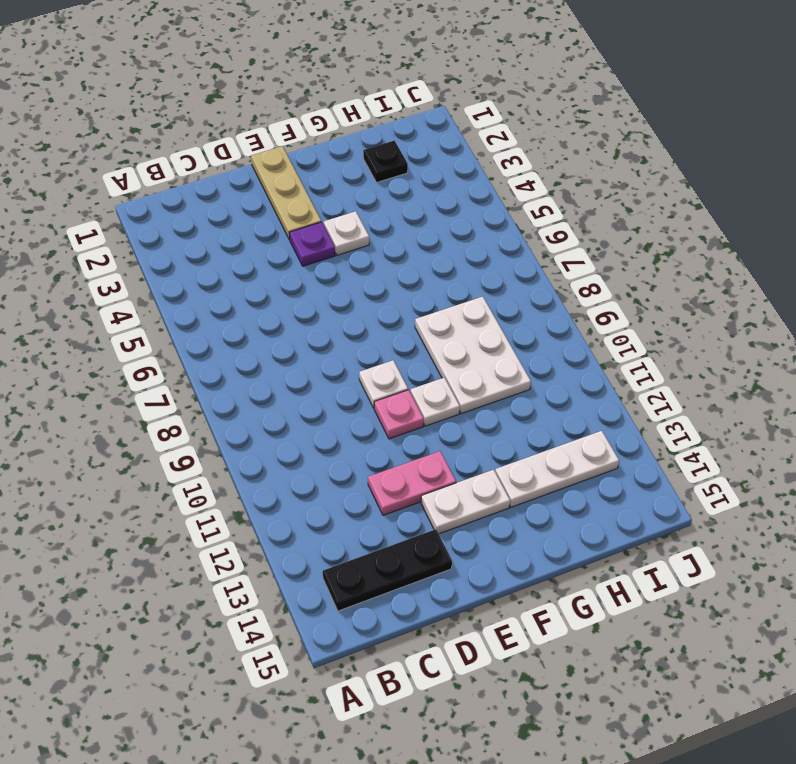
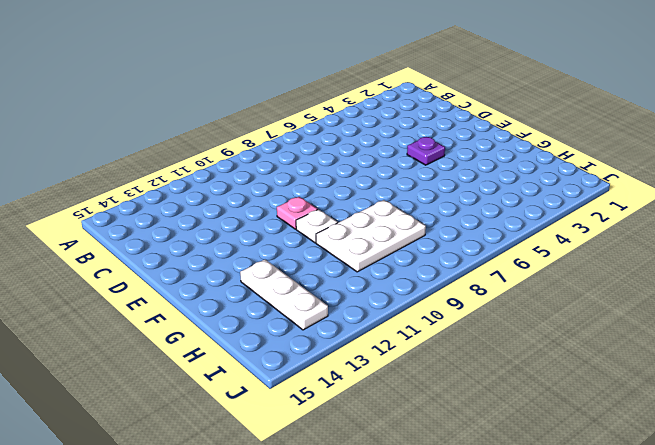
none -> black 1x3 plate [323,529,452,611]
none -> pink 1x2 plate [368,451,456,515]
none -> tan 1x3 plate [251,146,321,240]

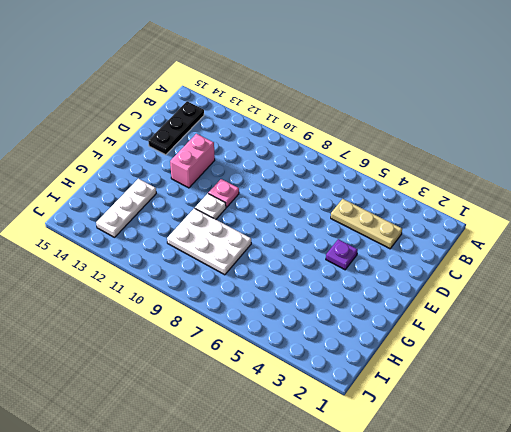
tan 1x3 plate [331,199,402,249] -> tan 1x3 plate moved to [251,146,321,240]
pink 1x2 brick [170,134,215,188] -> pink 1x2 plate [368,451,456,515]
none -> white 1x1 plate [359,360,408,408]
none -> white 1x2 plate [421,470,510,534]
none -> white 1x1 plate [324,211,369,255]

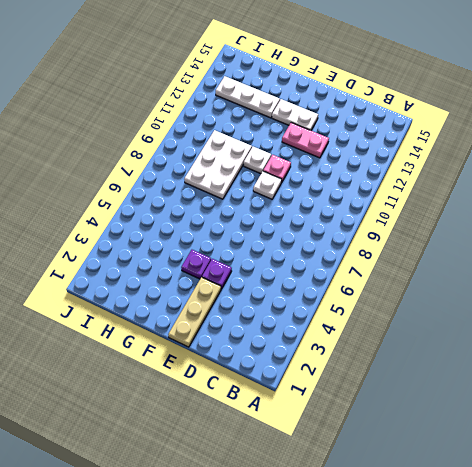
purple 1x1 plate [181,250,211,279] -> white 1x1 plate [324,211,369,255]
none -> black 1x3 plate [323,529,452,611]
none -> black 1x1 plate [363,140,408,183]

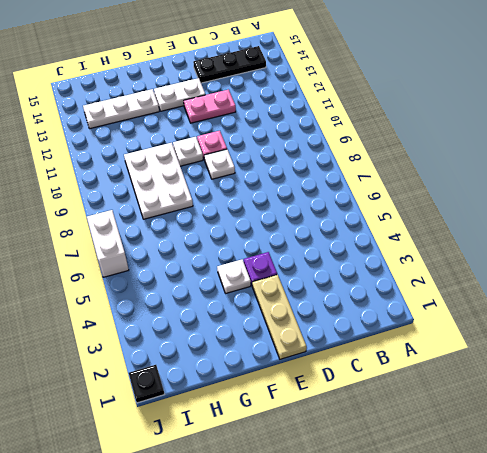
black 1x1 plate [129,365,164,403] -> black 1x1 plate moved to [363,140,408,183]
white 1x2 brick [87,210,129,277] -> none

